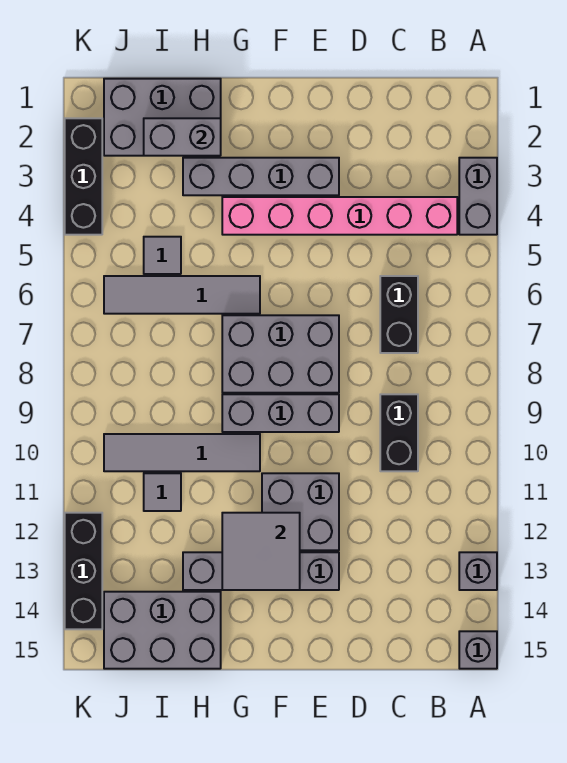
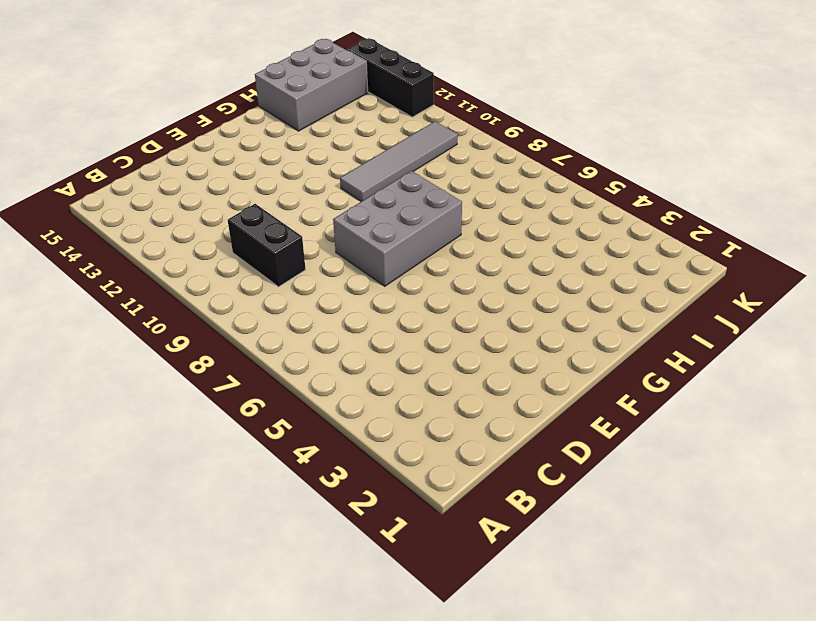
none -> grey 1x2 brick [459,158,497,235]
none -> grey 1x1 brick [459,552,497,590]
none -> grey 1x1 brick [459,631,497,669]

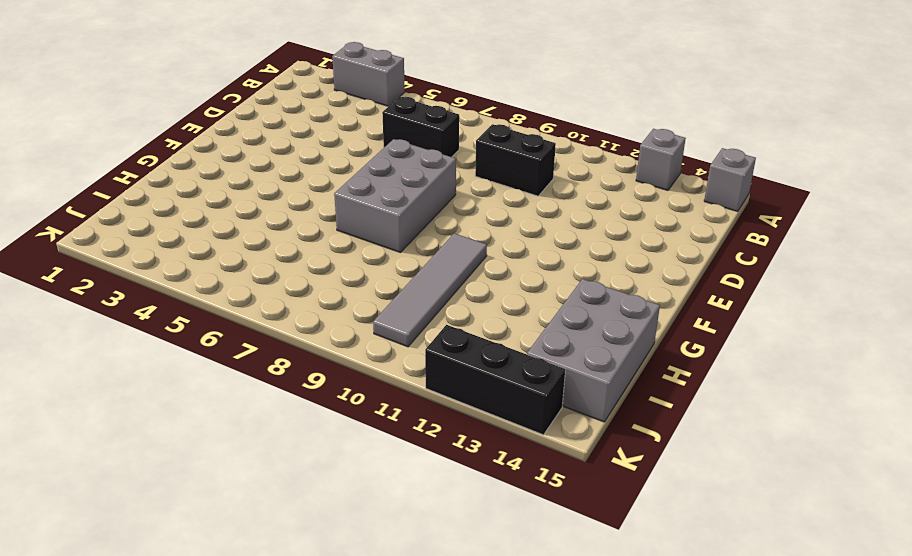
none -> pink 1x6 brick [222,197,457,235]
none -> grey 1x4 brick [183,158,339,195]
none -> grey 1x3 brick [222,394,339,432]

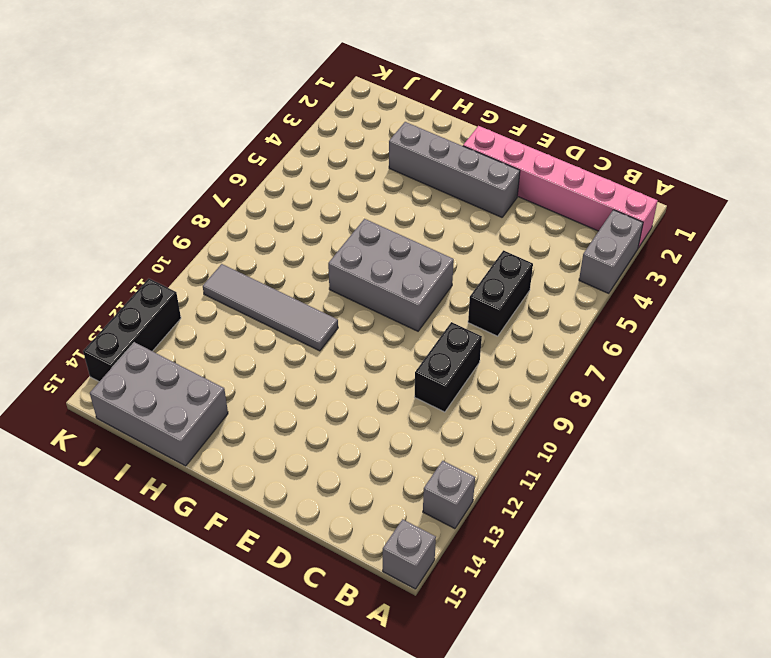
pink 1x6 brick [463,126,658,248] -> pink 1x6 brick moved to [222,197,457,235]
none -> grey 1x3 brick [222,394,339,432]
none -> grey 2x2 brick [262,473,339,550]
none -> grey 1x4 brick [183,552,339,590]

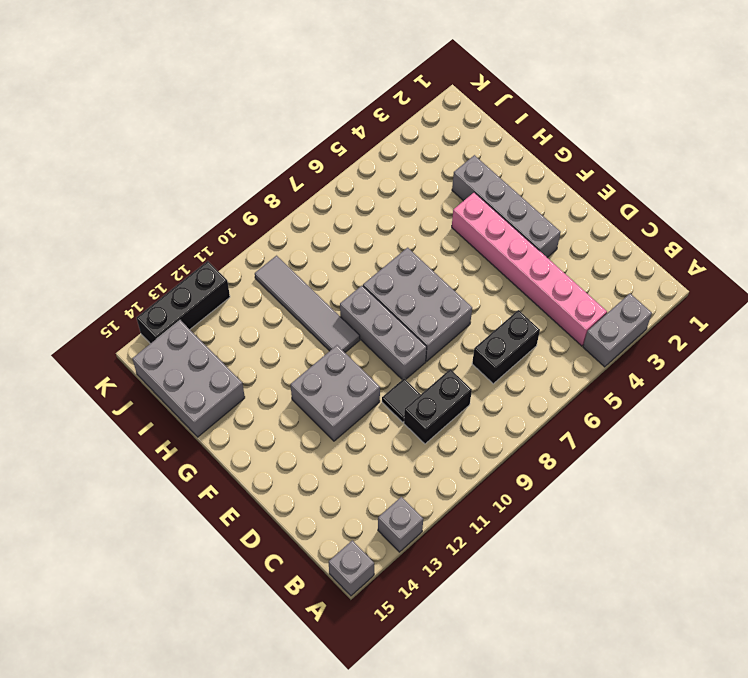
black 1x1 tile [382,379,421,422] -> none
none -> grey 1x4 brick [183,552,339,590]
none -> grey 1x4 tile [104,276,260,314]
none -> grey 2x3 brick [104,79,221,156]

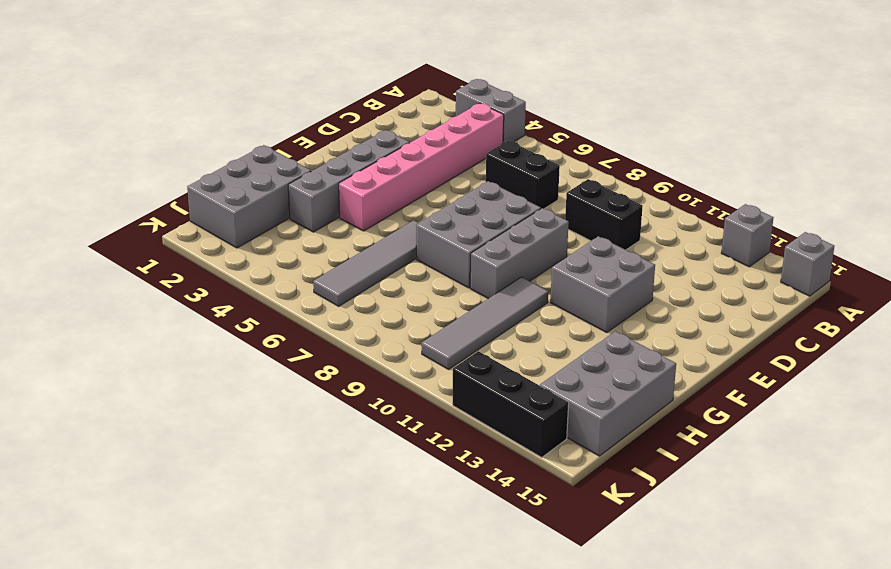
none -> grey 1x4 brick [183,552,339,590]
none -> grey 1x1 tile [144,237,181,274]
none -> grey 1x1 tile [144,473,181,511]

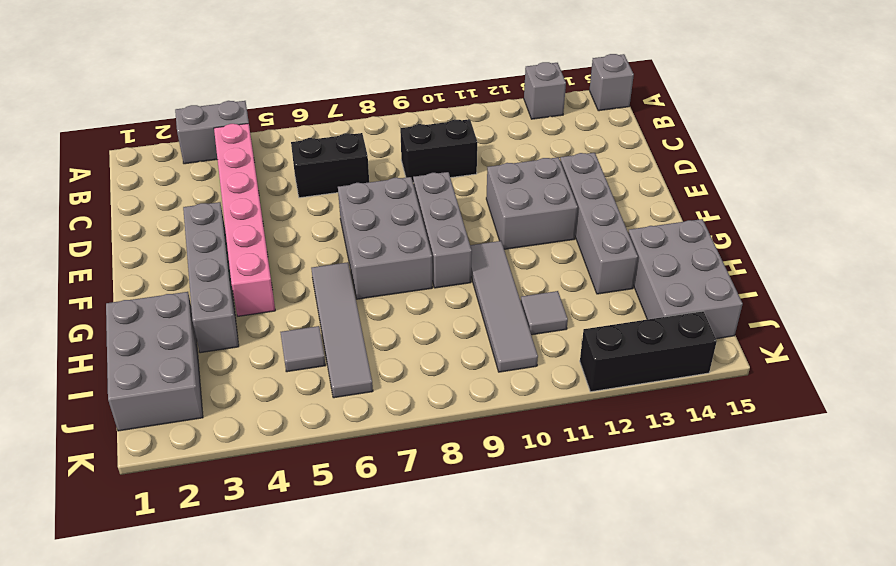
none -> black 1x3 brick [65,118,102,235]
none -> grey 2x2 tile [222,513,300,590]
none -> grey 1x2 brick [144,118,221,156]

